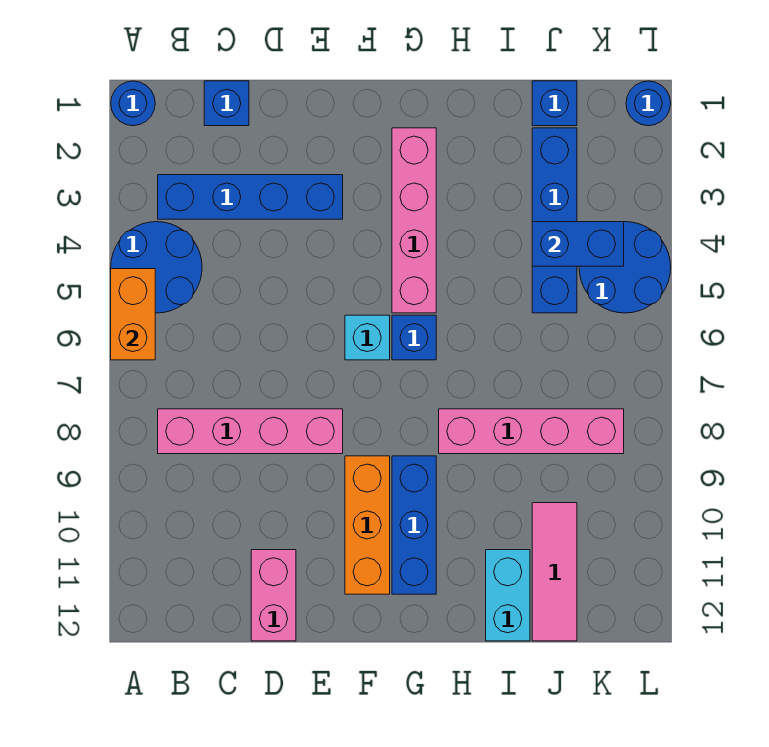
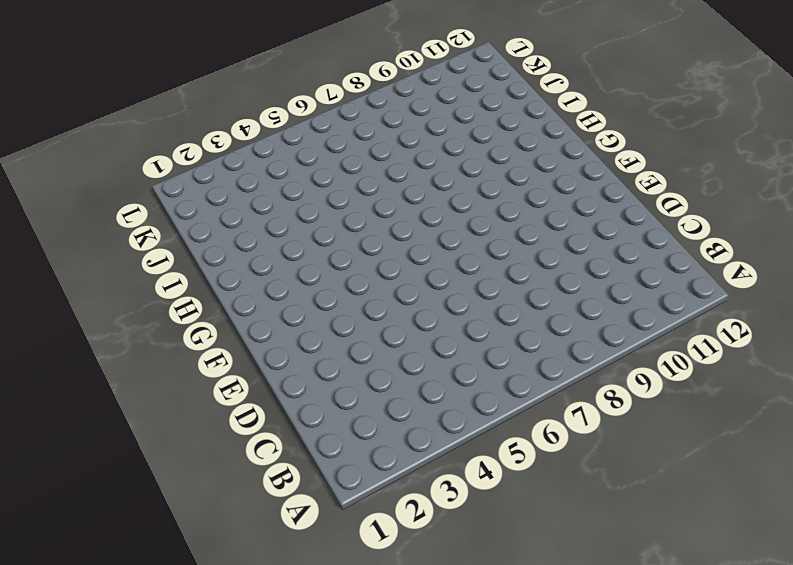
none -> blue 1x1 round brick [111,81,155,126]
none -> blue 2x2 round brick [111,222,202,313]
none -> blue 1x4 brick [158,175,343,219]

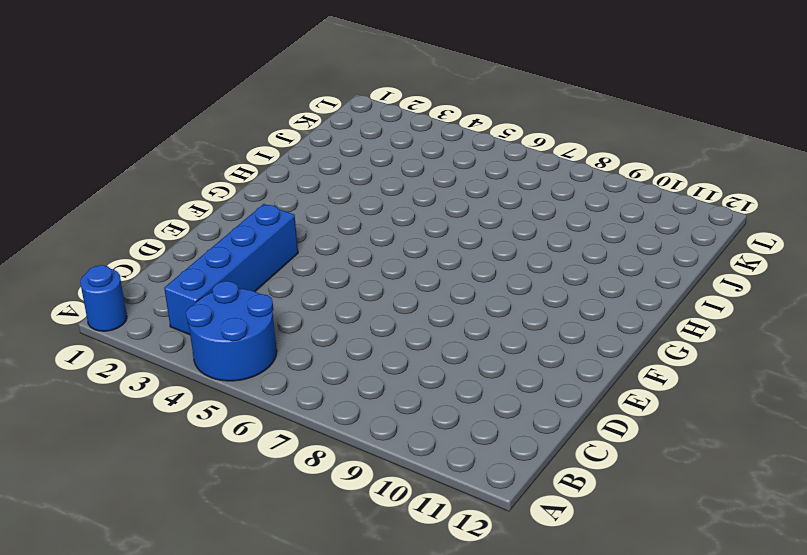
none -> pink 1x4 brick [158,409,343,454]
none -> blue 1x1 brick [204,81,249,126]
none -> pink 1x2 brick [251,550,296,641]

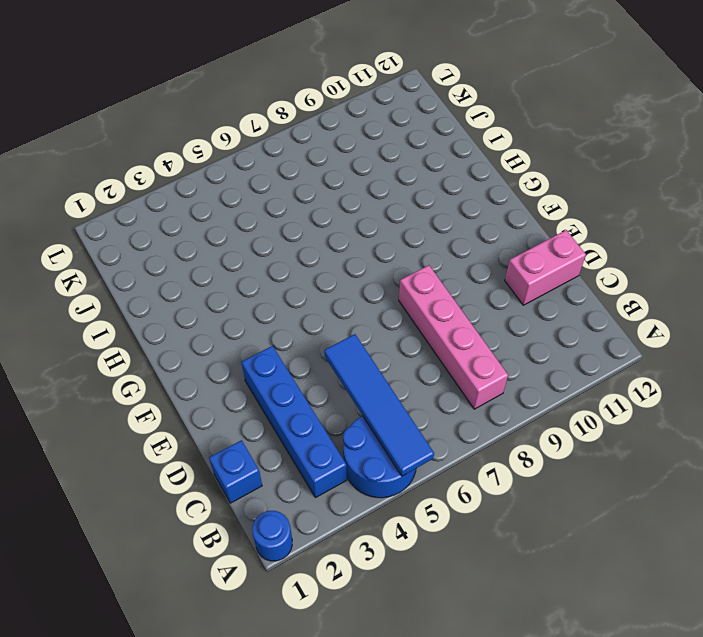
blue 1x4 tile [324,334,434,476] -> orange 1x2 brick [111,269,155,360]
none -> cyan 1x1 brick [345,315,390,360]
none -> orange 1x3 brick [345,456,390,594]
none -> pink 1x4 brick [392,128,436,313]

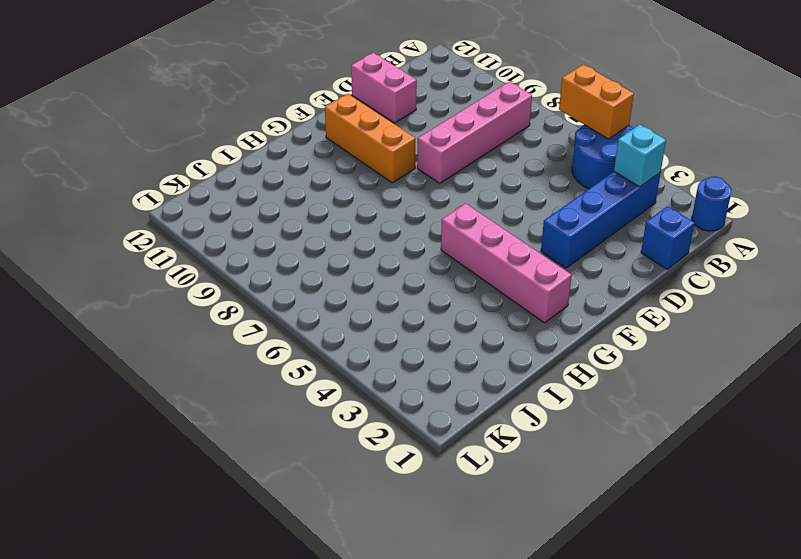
cyan 1x1 brick [614,125,666,187] -> cyan 1x1 brick moved to [345,315,390,360]
none -> blue 1x1 brick [392,315,436,360]
none -> blue 1x3 brick [392,456,436,594]
none -> pink 1x4 brick [439,409,624,454]

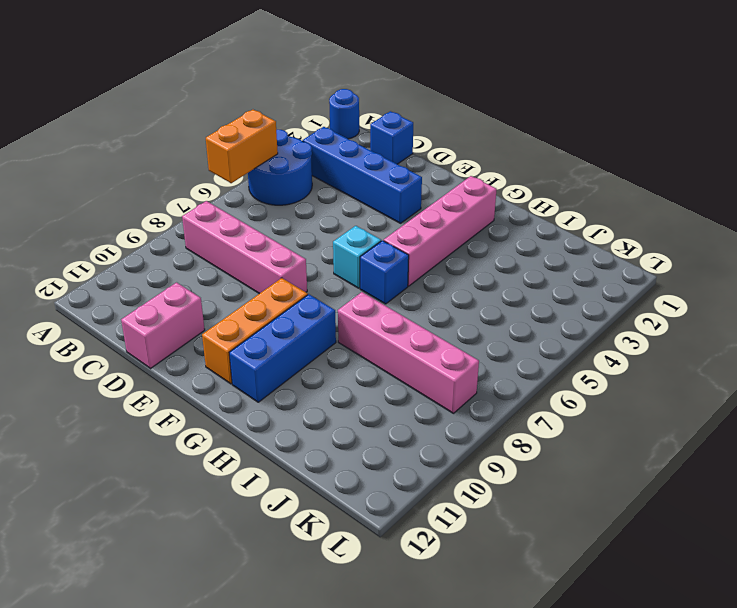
none -> cyan 1x2 brick [486,550,530,641]
none -> blue 1x1 brick [532,81,577,126]
none -> blue 1x4 brick [532,128,577,313]

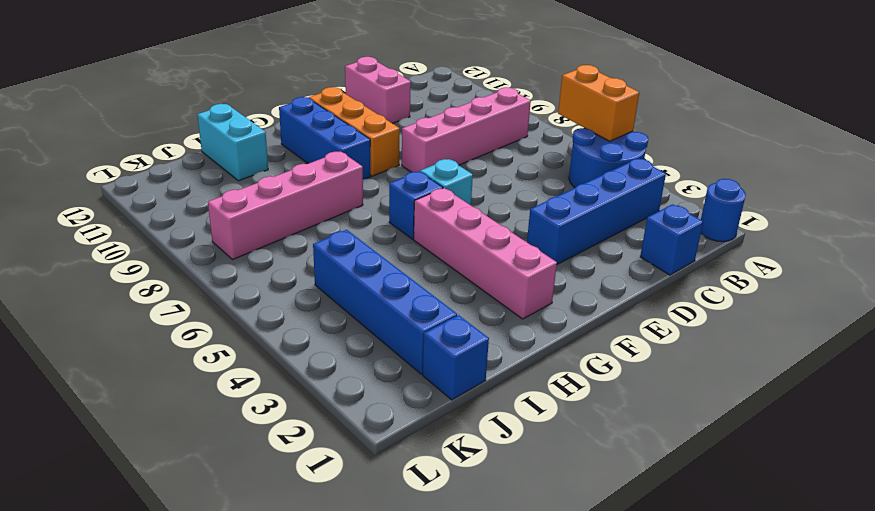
none -> pink 1x3 tile [532,503,577,641]
none -> blue 2x2 round brick [579,222,671,313]
none -> blue 1x1 round brick [626,81,671,126]

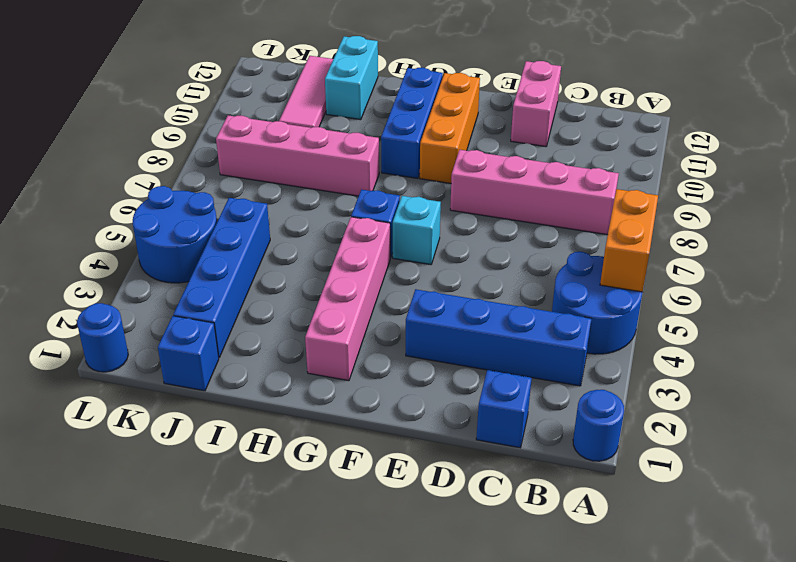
none -> blue 1x2 brick [532,222,624,266]

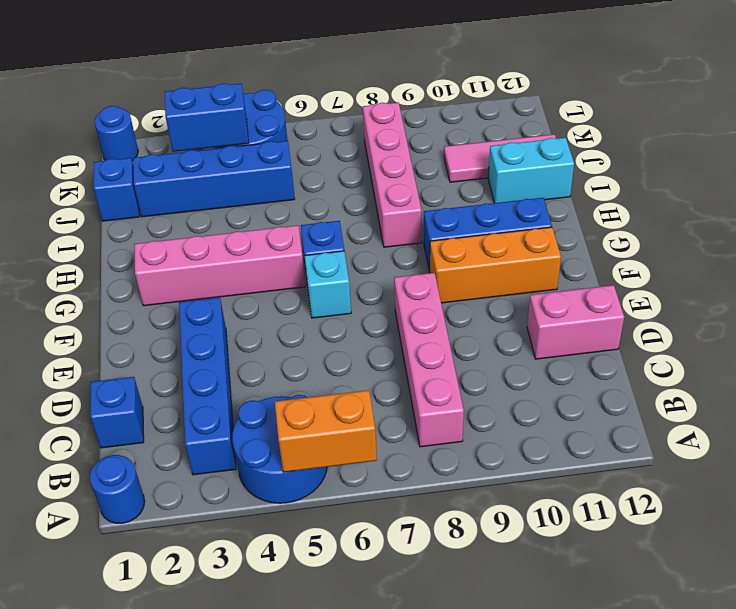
blue 1x2 brick [165,83,249,152] -> blue 1x2 brick turned to [532,222,624,266]

